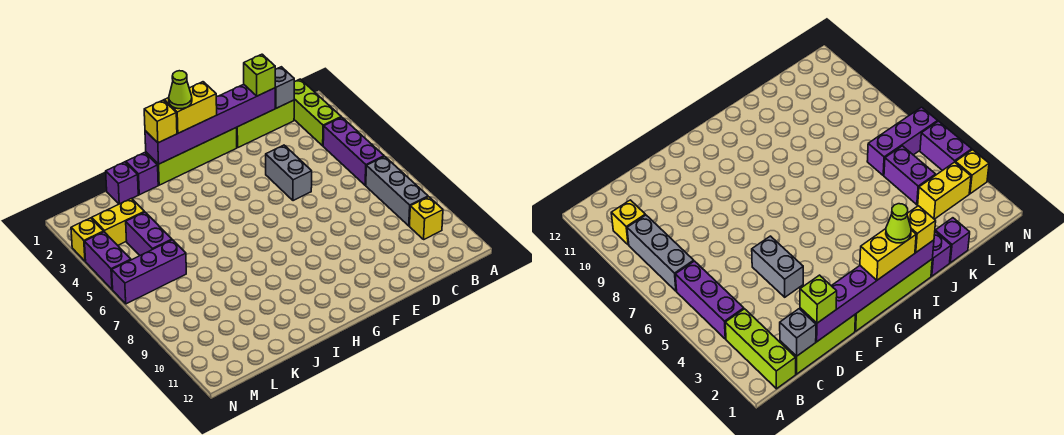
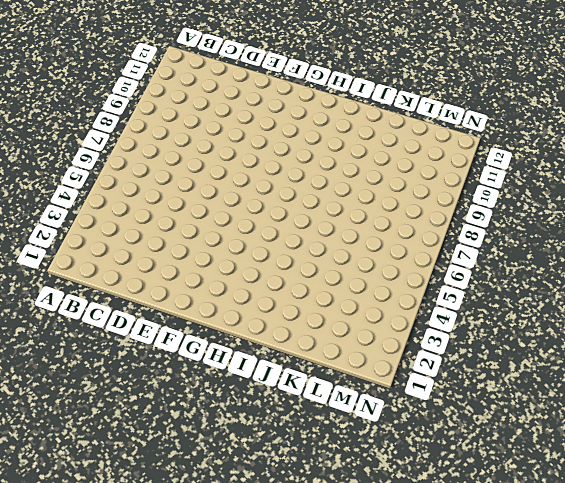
none -> lime 1x3 brick [294,79,341,146]
none -> purple 1x3 brick [323,117,384,185]
none -> grey 1x3 brick [366,156,428,226]

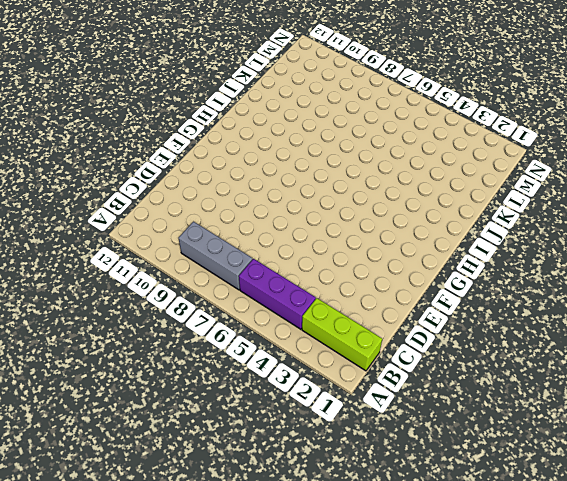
none -> yellow 1x1 brick [410,197,443,239]
none -> lime 1x3 brick [236,100,294,147]
none -> grey 1x2 brick [266,145,312,201]

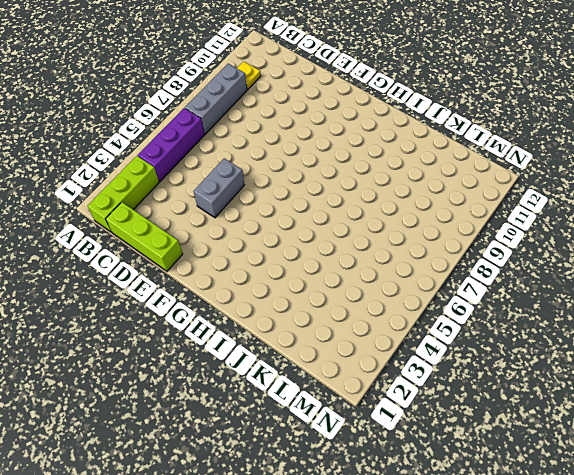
yellow 1x1 plate [237,61,261,90] -> yellow 1x1 brick [410,197,443,239]
none -> lime 1x4 brick [146,128,237,185]
none -> purple 1x1 brick [126,153,158,195]
none -> purple 1x1 brick [106,162,138,204]

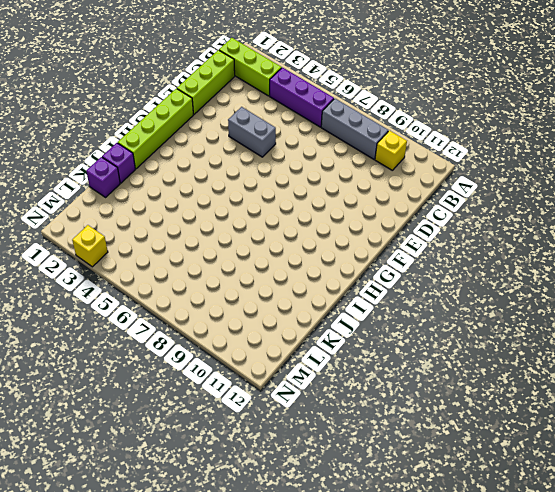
none -> yellow 1x2 brick [92,198,144,245]
none -> purple 1x2 brick [126,212,172,256]
none -> purple 1x3 brick [112,240,186,304]

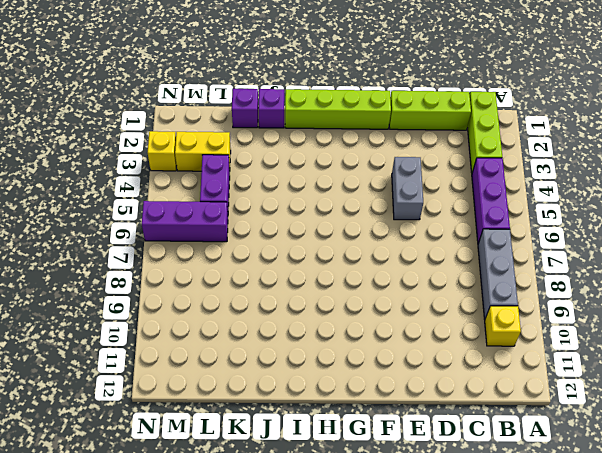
none -> purple 1x2 brick [85,232,131,290]
none -> grey 1x1 brick [275,67,294,108]
none -> purple 1x6 brick [145,84,275,164]

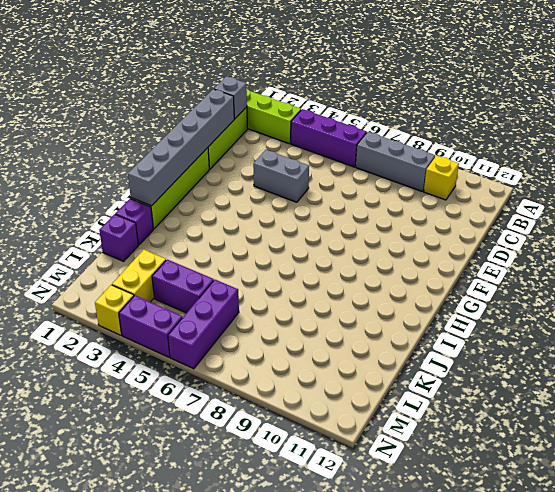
grey 1x6 brick [128,89,234,206] -> purple 1x6 brick [145,84,275,164]
none -> lime 1x1 brick [244,54,275,96]
none -> yellow 1x2 brick [164,82,217,133]
none -> yellow 1x1 brick [144,100,177,143]

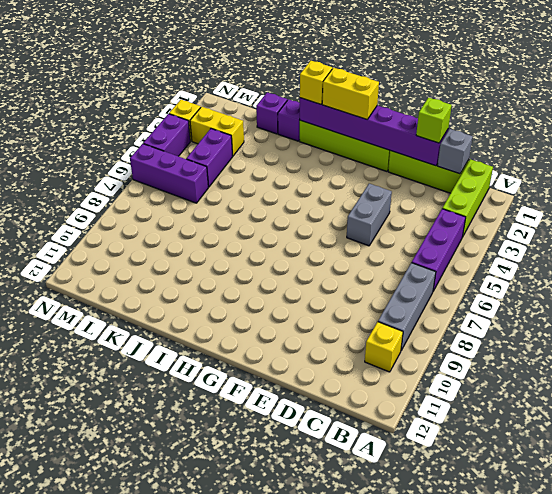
none -> lime 1x1 cone [169,71,192,109]

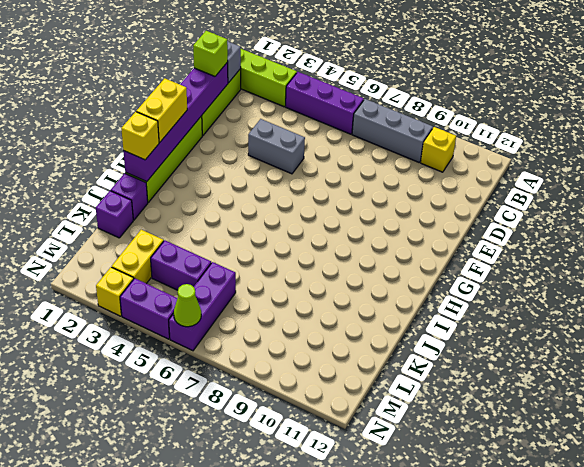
lime 1x1 cone [174,284,201,327] -> lime 1x1 cone moved to [169,71,192,109]

